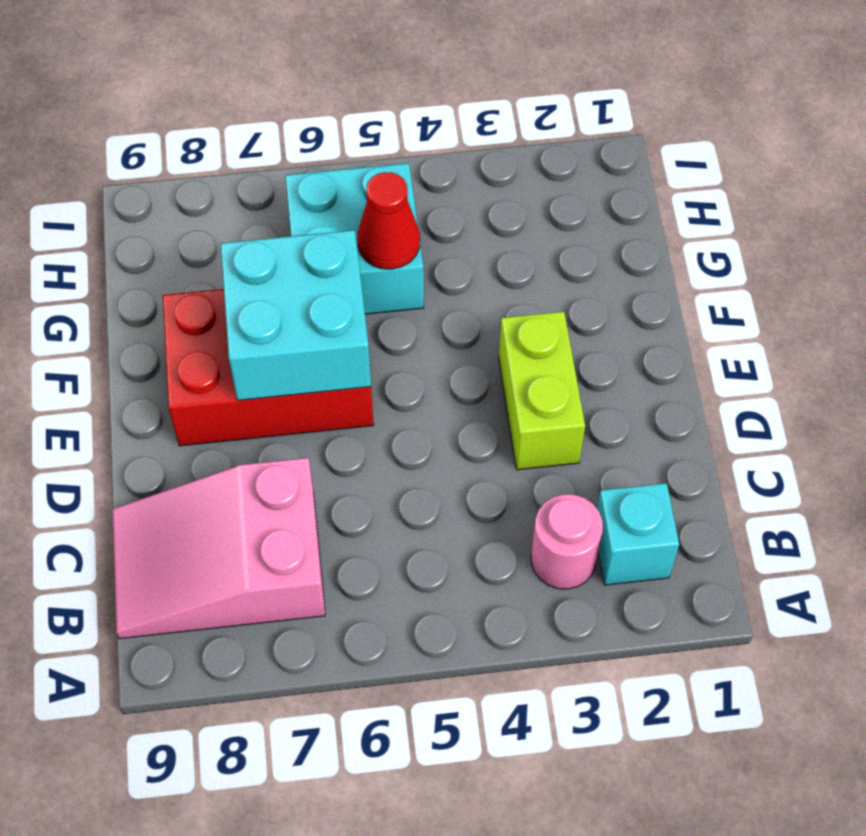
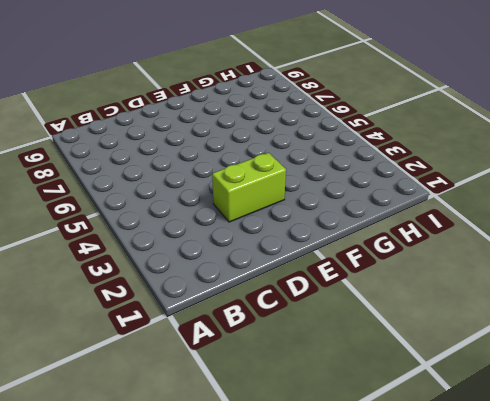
none -> cyan 1x1 brick [597,483,679,585]
none -> pink 1x1 round brick [531,494,603,589]

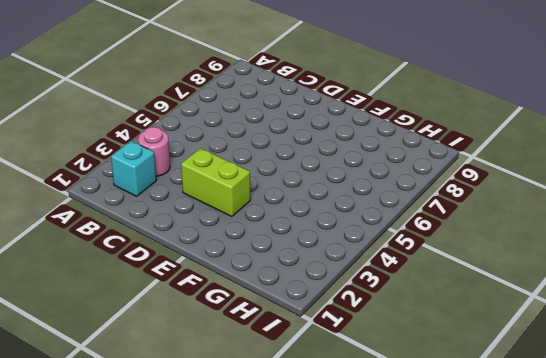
none -> pink 2x3 slope [112,458,325,639]
none -> red 2x3 brick [163,289,374,446]

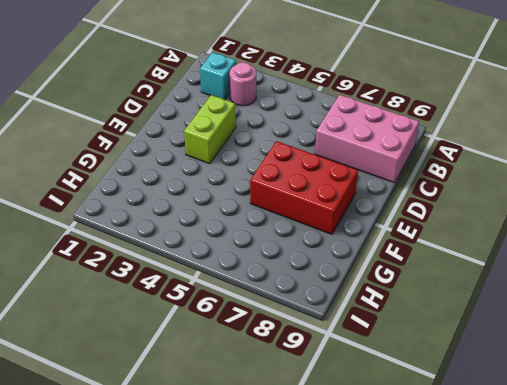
pink 2x3 brick [315,95,419,183] -> pink 2x3 slope [112,458,325,639]
none -> cyan 2x2 brick [285,163,424,314]
none -> cyan 2x2 brick [221,230,371,400]

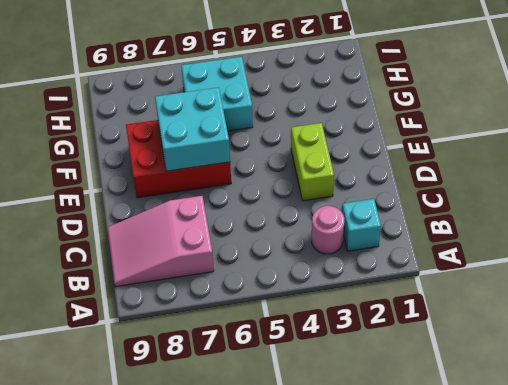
none -> red 1x1 cone [357,172,420,269]

